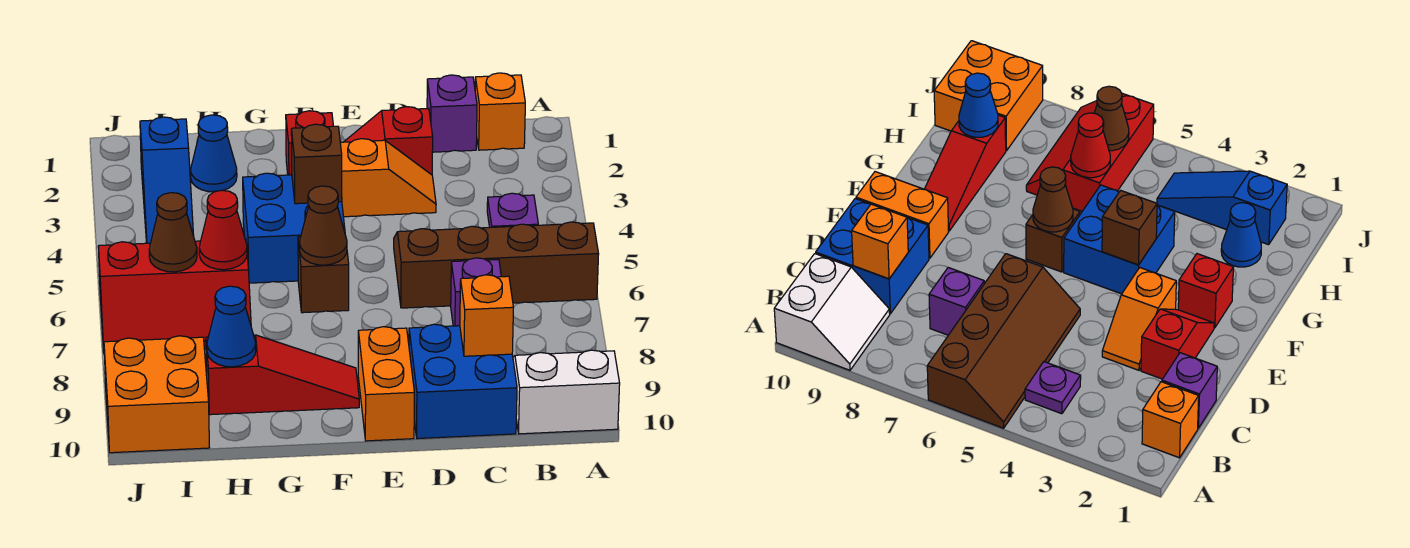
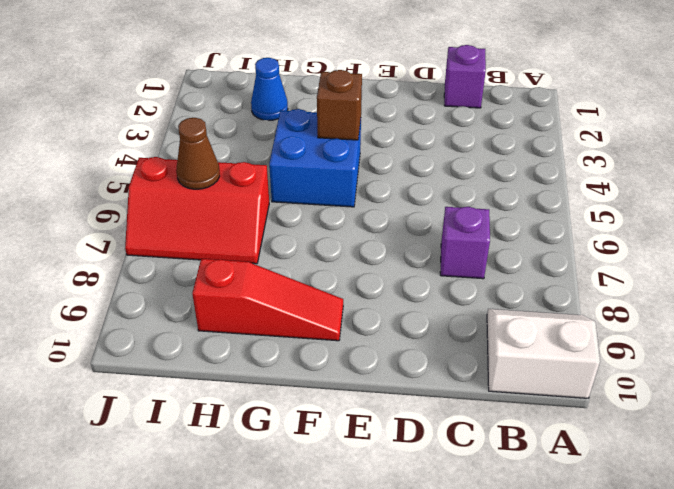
none -> brown 2x4 slope [394,222,599,308]
none -> orange 1x1 brick [475,73,525,150]
none -> purple 1x1 plate [487,193,538,227]

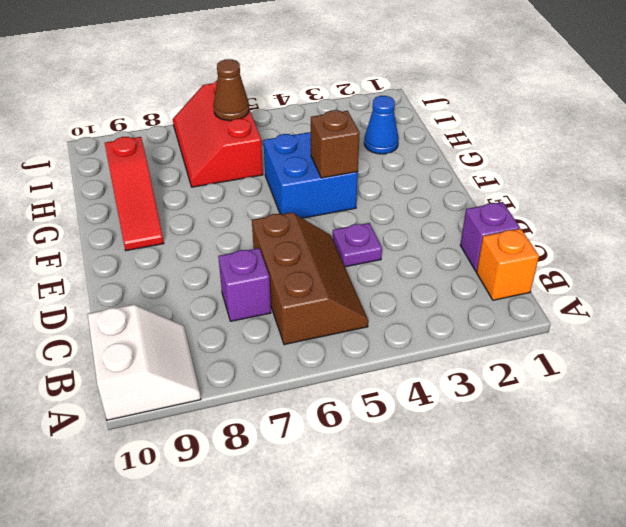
brown 2x3 slope [252,212,368,345] -> brown 2x4 slope [394,222,599,308]
purple 1x1 plate [333,223,382,267] -> purple 1x1 plate moved to [487,193,538,227]
none -> blue 2x2 brick [409,324,517,439]
none -> red 1x2 slope [344,107,433,175]
none -> orange 1x2 slope [340,139,436,217]

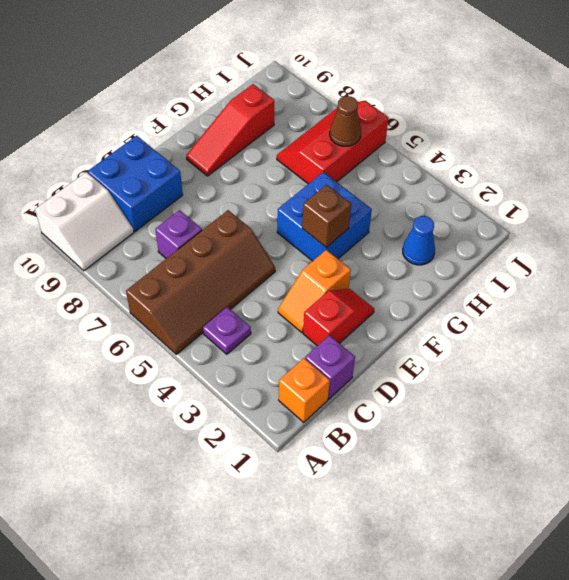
none -> orange 1x2 brick [358,327,414,441]
none -> red 1x1 brick [286,111,333,175]
none -> brown 1x1 brick [298,237,349,313]

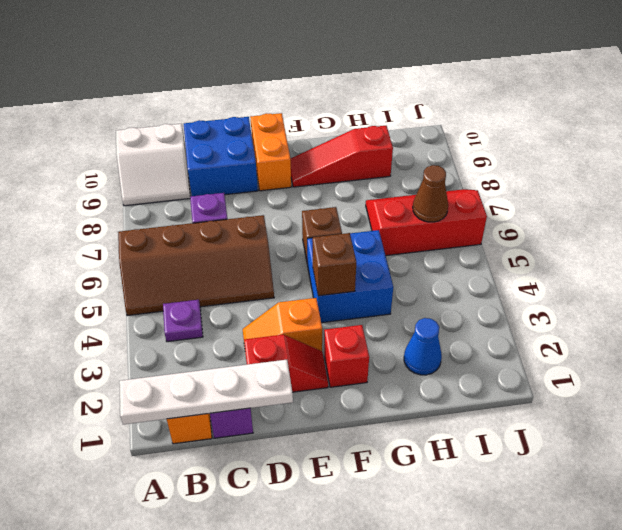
white 1x4 plate [119,360,293,425] -> none
none -> blue 1x3 slope [140,117,194,243]
none -> orange 2x2 brick [104,336,210,453]
none -> orange 1x1 brick [460,275,513,356]

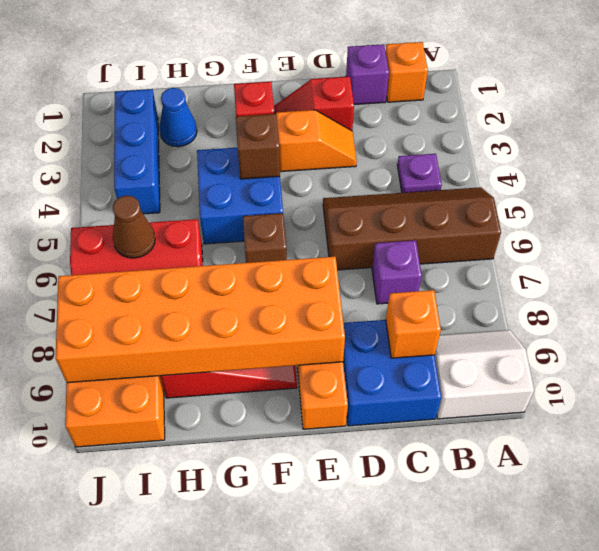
orange 2x6 brick [55,257,345,383] -> blue 1x1 cone [207,286,256,367]
blue 1x3 brick [114,89,160,214] -> blue 1x3 slope [140,117,194,243]
none -> brown 1x1 cone [299,186,347,265]
none -> red 1x1 cone [199,190,247,270]

